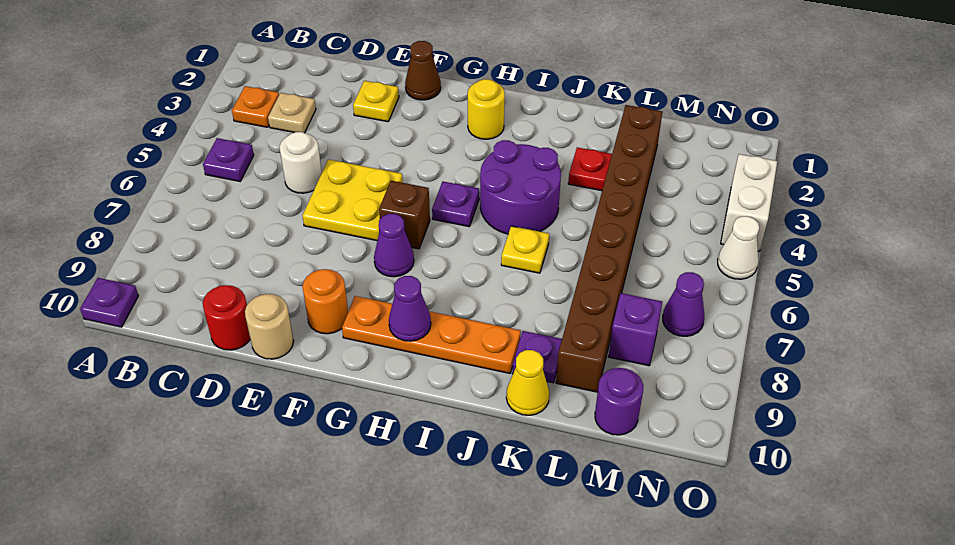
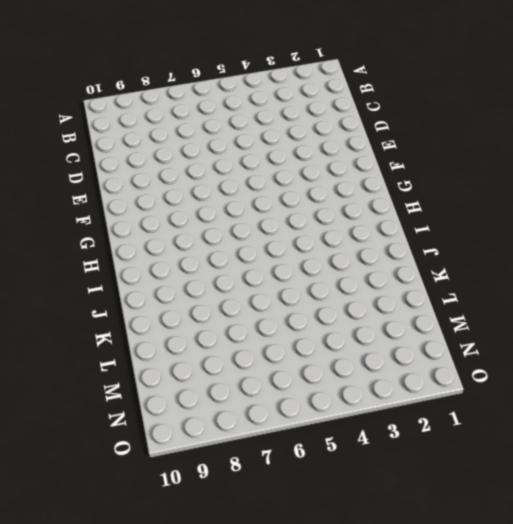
none -> purple 1x1 plate [80,278,138,327]
none -> orange 1x1 plate [232,86,279,127]
none -> purple 1x1 plate [203,138,254,181]

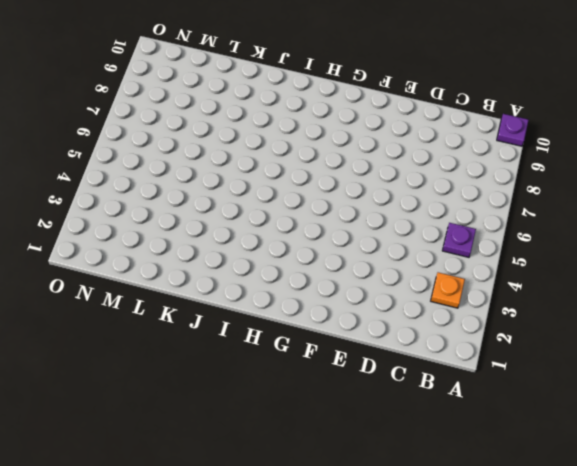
none -> tan 1x1 plate [268,93,316,133]
none -> white 1x1 round brick [279,132,322,193]
none -> red 1x1 round brick [203,285,250,350]

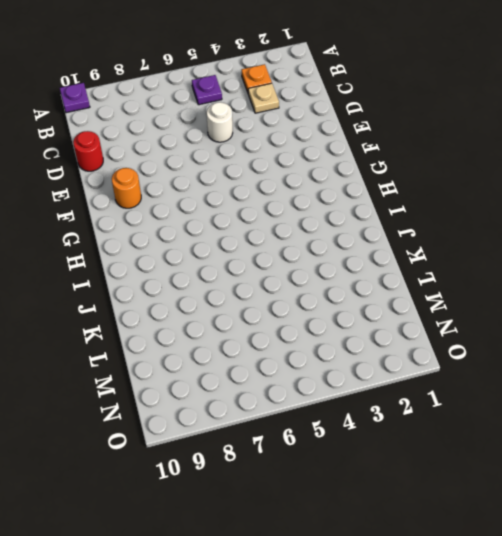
none -> yellow 1x1 plate [353,81,399,122]
none -> yellow 2x2 plate [303,159,403,241]
none -> tan 1x1 round brick [245,294,294,359]

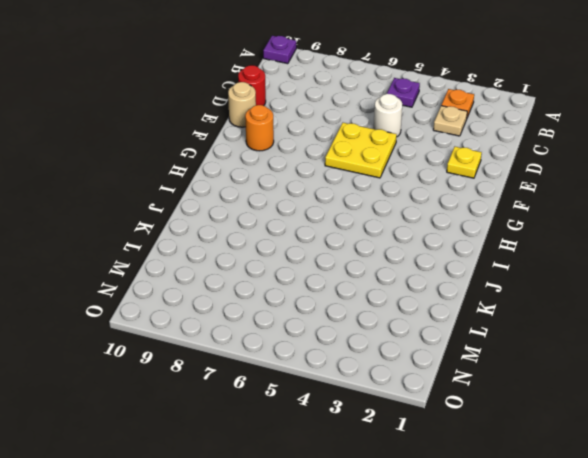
none -> brown 1x1 cone [405,41,441,100]
none -> brown 1x1 brick [379,181,430,249]
none -> purple 1x1 cone [374,214,414,277]

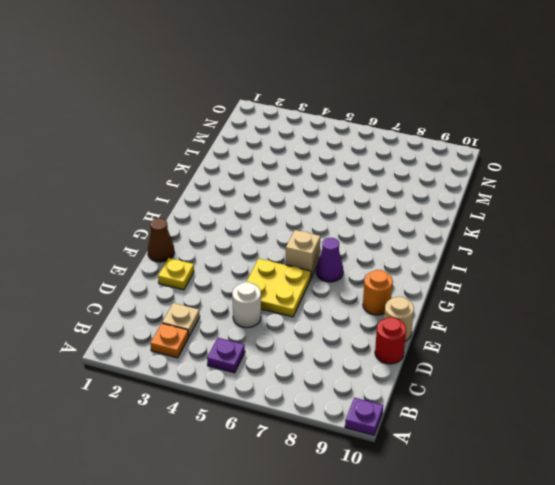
tan 1x1 brick [286,230,320,278] -> brown 1x1 brick [379,181,430,249]
none -> orange 1x4 plate [342,296,521,373]
none -> yellow 1x1 round brick [468,79,505,139]
none -> purple 1x1 plate [432,182,479,227]

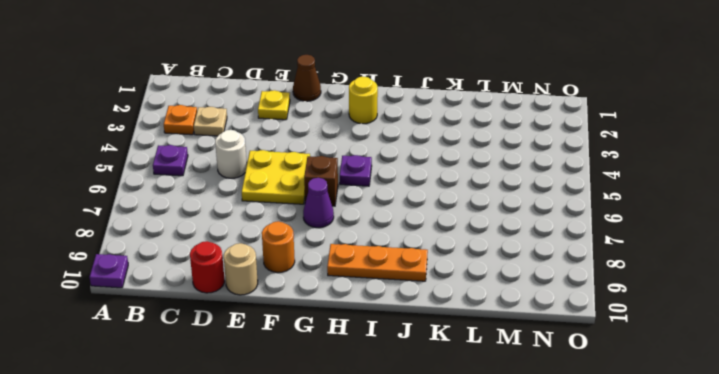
orange 1x3 plate [327,244,428,281] -> orange 1x4 plate [342,296,521,373]
none -> purple 2x2 round brick [480,140,561,234]
none -> yellow 1x1 plate [501,226,549,273]
none -> red 1x1 plate [568,147,612,191]

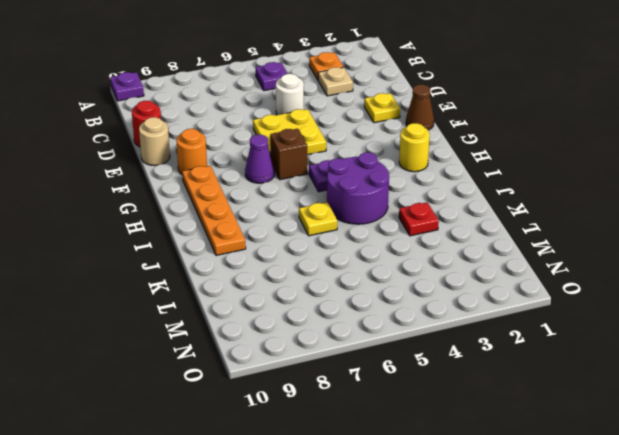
none -> purple 1x1 plate [512,331,562,383]
none -> yellow 1x1 cone [506,350,549,415]
none -> brown 1x8 brick [556,105,662,392]

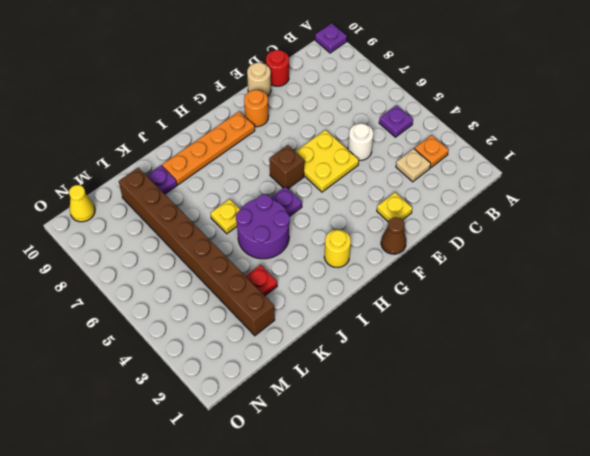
yellow 1x1 cone [69,185,95,222] -> yellow 1x1 cone moved to [506,350,549,415]
none -> purple 1x1 cone [374,214,414,277]
none -> purple 1x1 brick [608,293,662,366]
none -> purple 1x1 round brick [595,368,643,435]

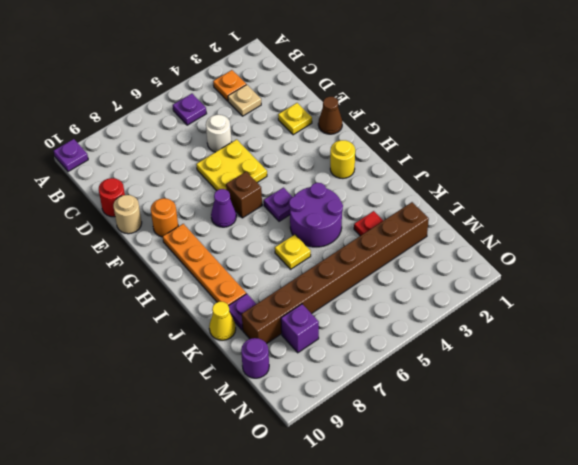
none -> purple 1x1 cone [663,272,704,336]
none -> white 1x2 brick [721,154,777,251]
none -> white 1x1 cone [718,216,759,279]

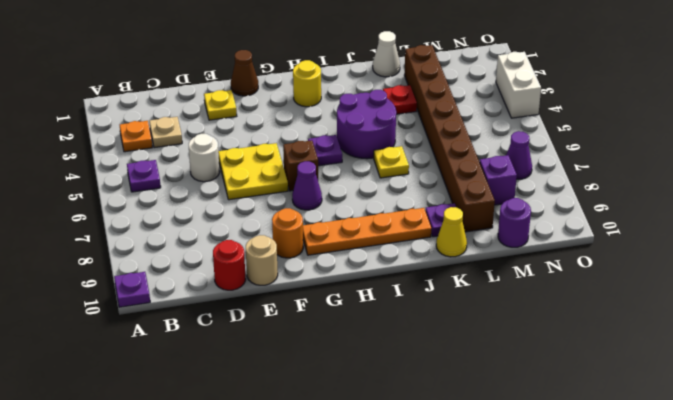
white 1x1 cone [373,31,400,77] -> white 1x1 cone moved to [718,216,759,279]
none -> purple 1x1 cone [389,276,431,341]

